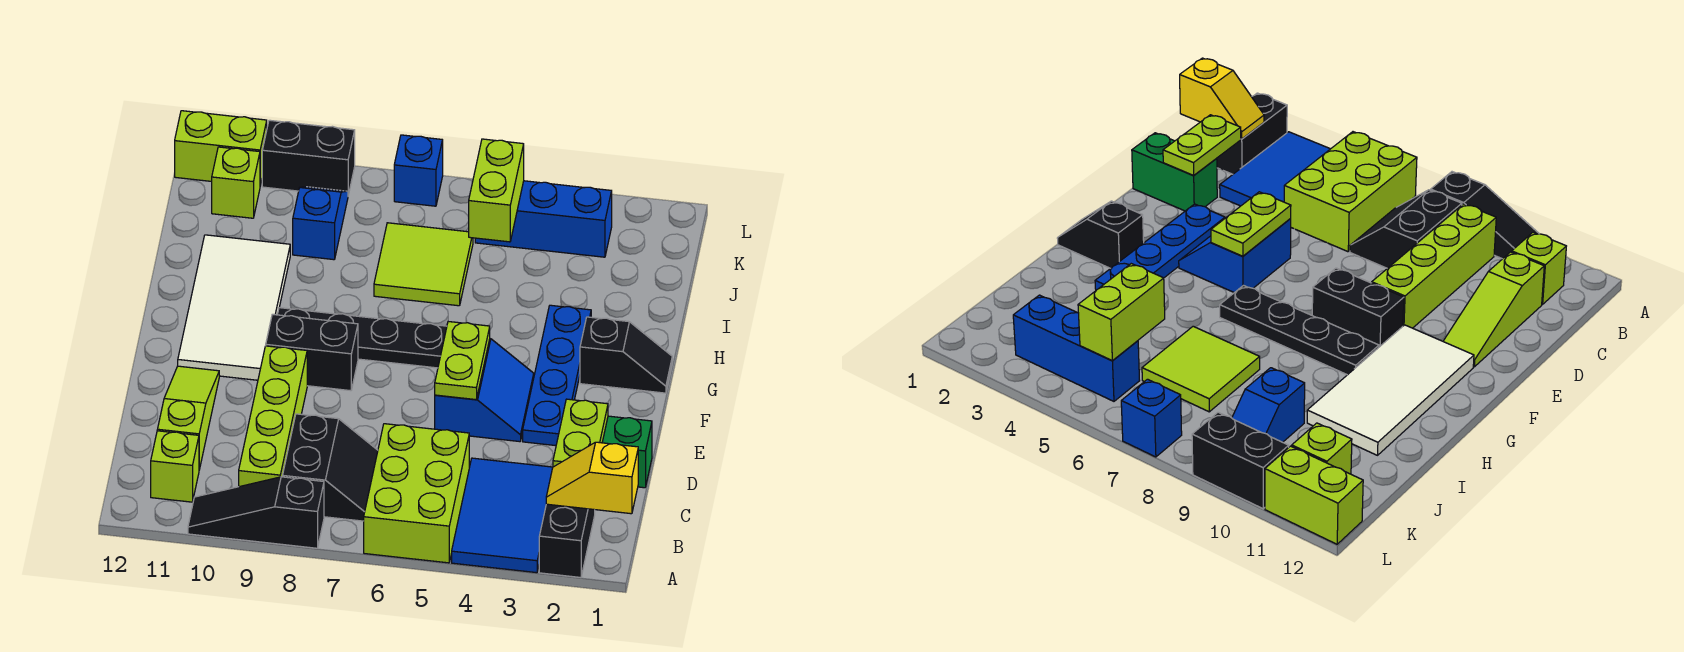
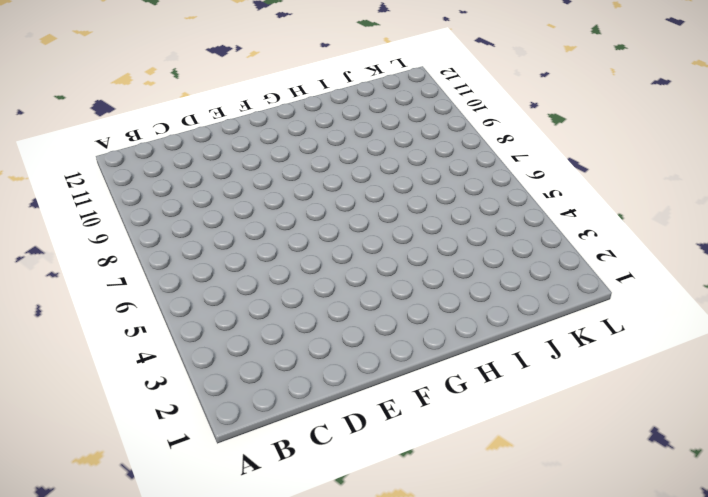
none -> black 1x2 brick [539,504,595,577]
none -> blue 2x3 tile [452,458,553,573]
none -> lime 2x3 brick [364,424,469,563]

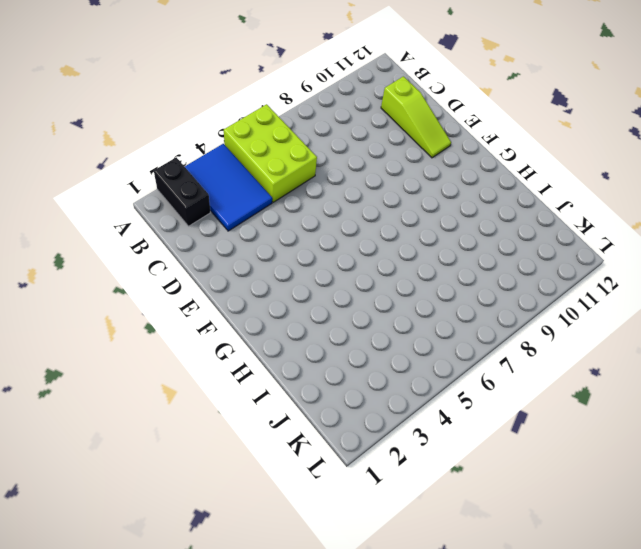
none -> black 1x3 slope [188,477,324,548]
none -> black 2x2 slope [283,414,378,521]
none -> lime 1x4 brick [239,346,307,487]

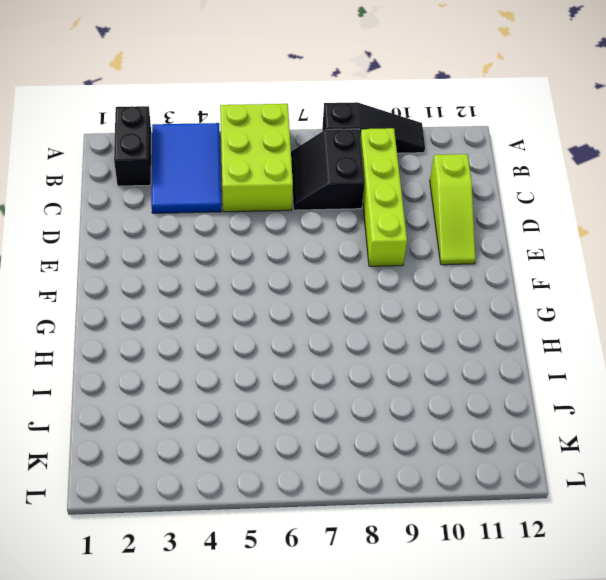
none -> lime 1x1 brick [151,431,199,502]
none -> green 1x2 brick [602,416,652,488]
none -> blue 1x4 plate [523,305,591,446]

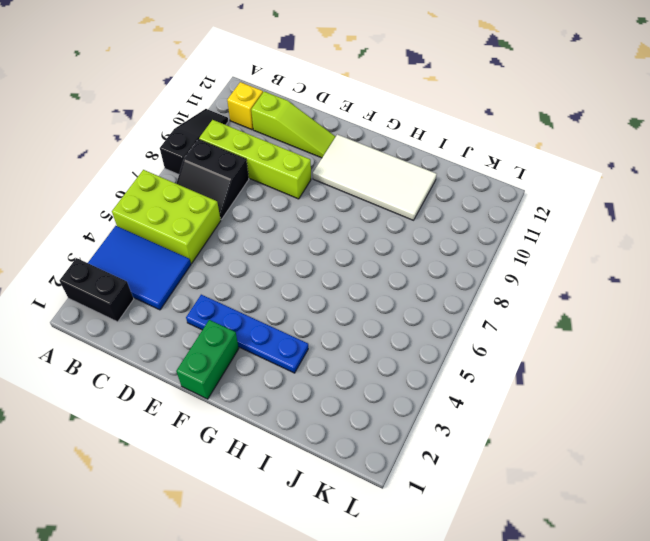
yellow 1x1 brick [227,82,263,130] -> lime 1x1 brick [151,431,199,502]
green 1x2 brick [176,320,239,399] -> green 1x2 brick moved to [602,416,652,488]
none -> blue 2x2 slope [435,339,534,442]
none -> black 1x2 brick [266,314,358,391]
none -> black 1x2 slope [580,317,672,393]

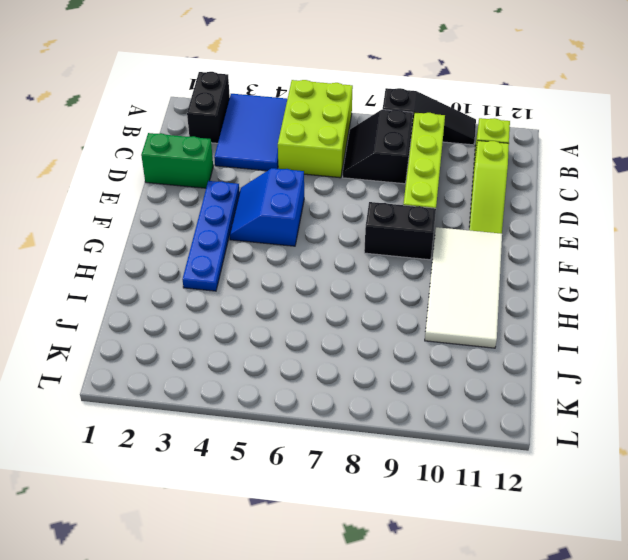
none -> black 1x2 slope [580,317,672,393]
none -> black 1x4 plate [277,308,447,368]
none -> lime 2x2 tile [374,223,473,306]

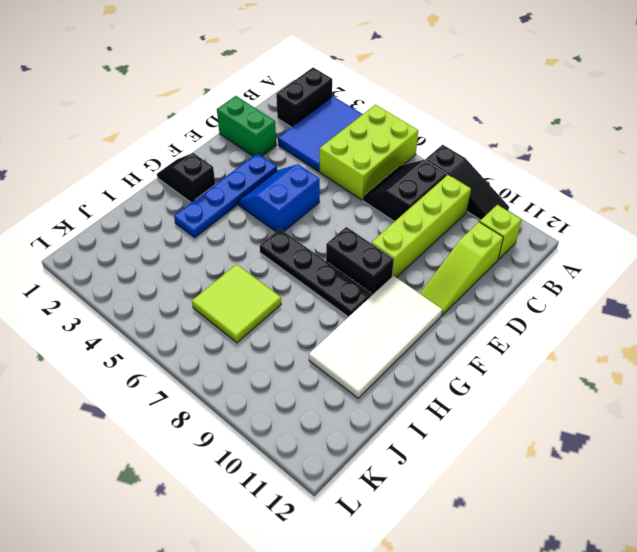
none -> blue 1x2 slope [293,187,348,260]
none -> blue 1x3 brick [475,181,612,257]
none -> lime 1x1 brick [212,147,260,218]

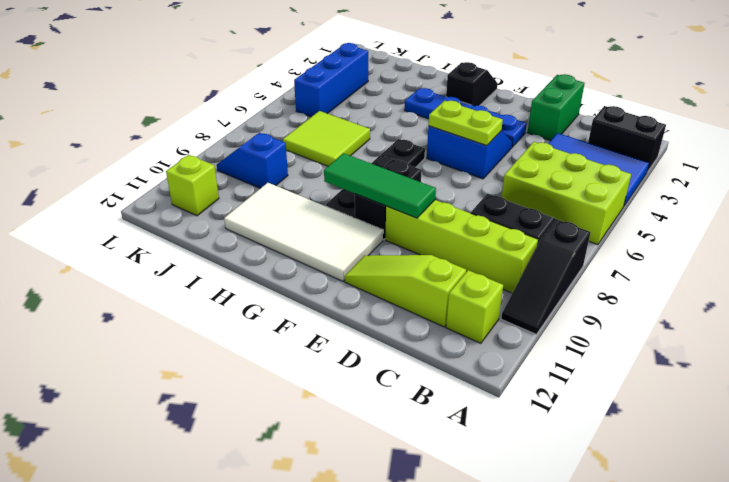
green 1x3 tile [324,153,436,218] -> none
none -> blue 1x1 brick [394,135,443,206]
none -> black 1x2 brick [262,120,355,195]
none -> lime 1x2 brick [175,111,267,186]

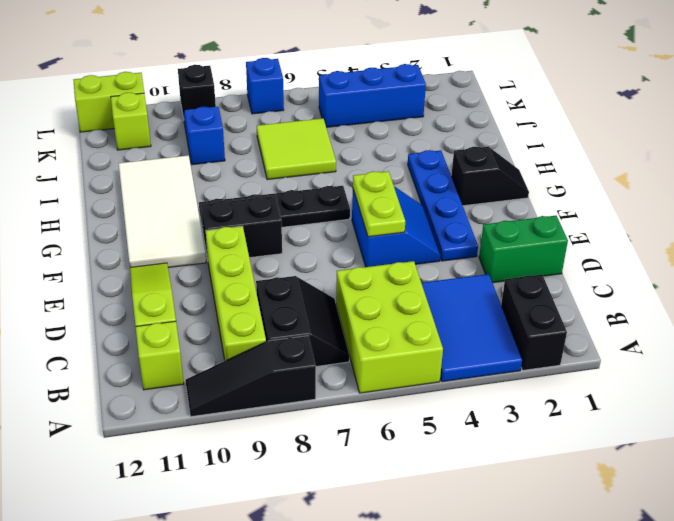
black 1x1 brick [178,65,216,118] -> black 1x2 brick [262,120,355,195]
none -> yellow 1x2 slope [546,442,638,514]
none -> lime 1x2 plate [553,399,608,467]
none -> lime 1x2 brick [469,139,524,242]

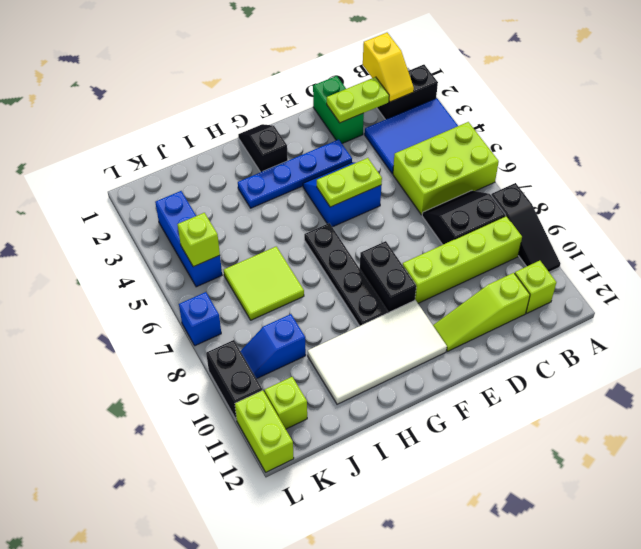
lime 1x1 brick [178,213,220,267] -> lime 1x2 brick [469,139,524,242]

